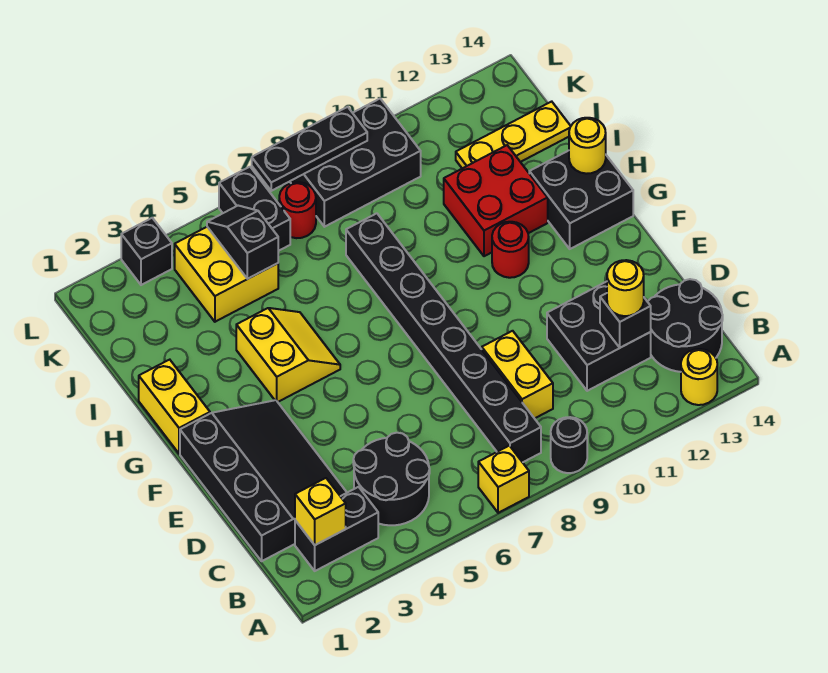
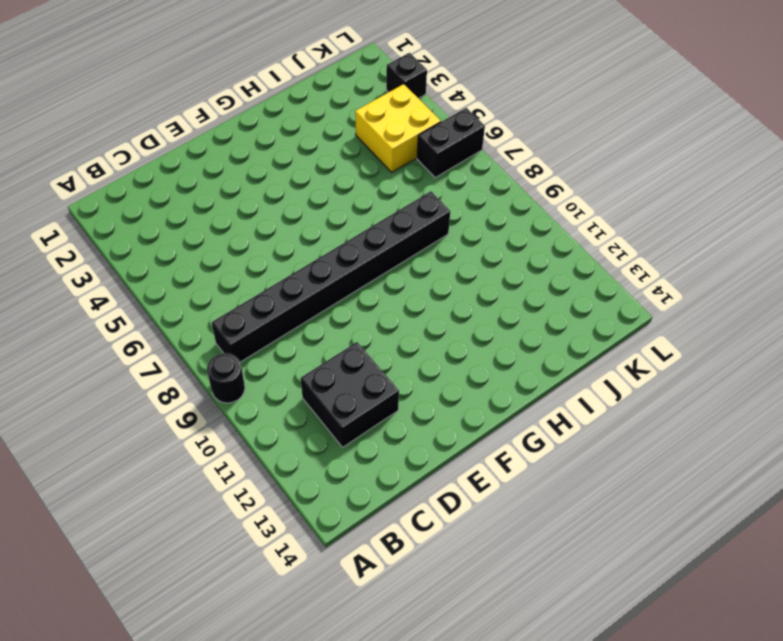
none -> yellow 1x1 brick [478,446,529,513]
none -> yellow 1x1 round brick [681,349,717,405]
none -> black 1x2 brick [295,487,378,571]

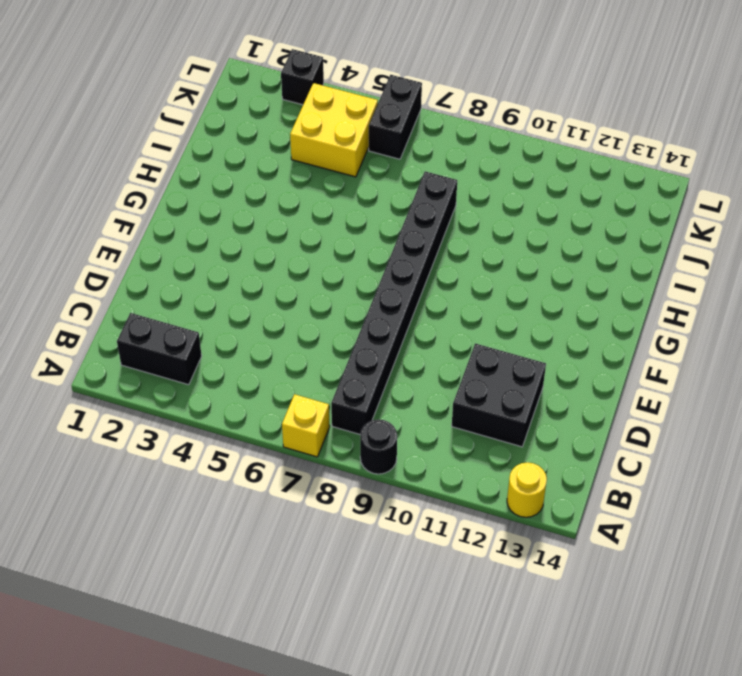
none -> black 2x2 round brick [353,433,430,525]
none -> black 2x2 round brick [648,279,723,372]
none -> black 3x4 slope [180,400,347,561]

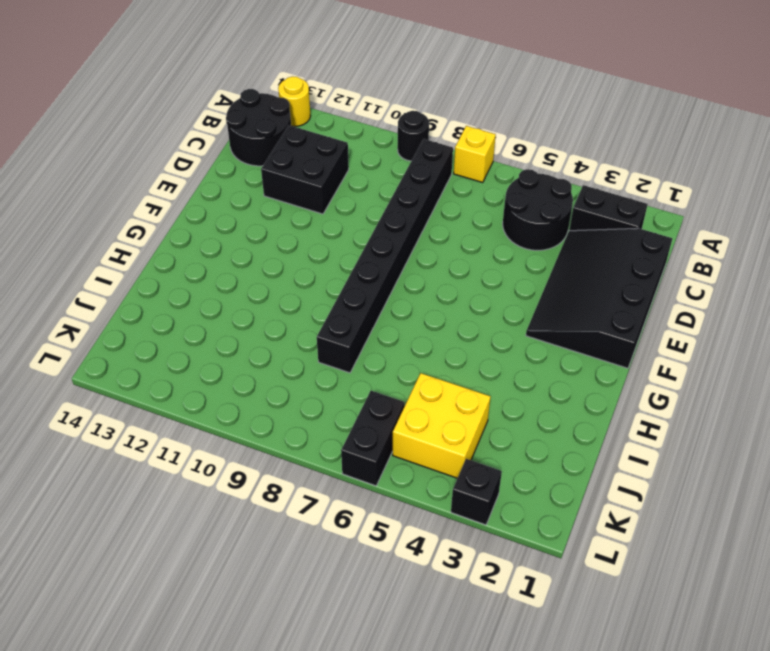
none -> yellow 1x2 brick [482,331,553,418]
none -> yellow 1x2 brick [139,360,210,454]
none -> yellow 2x2 slope [236,308,340,402]

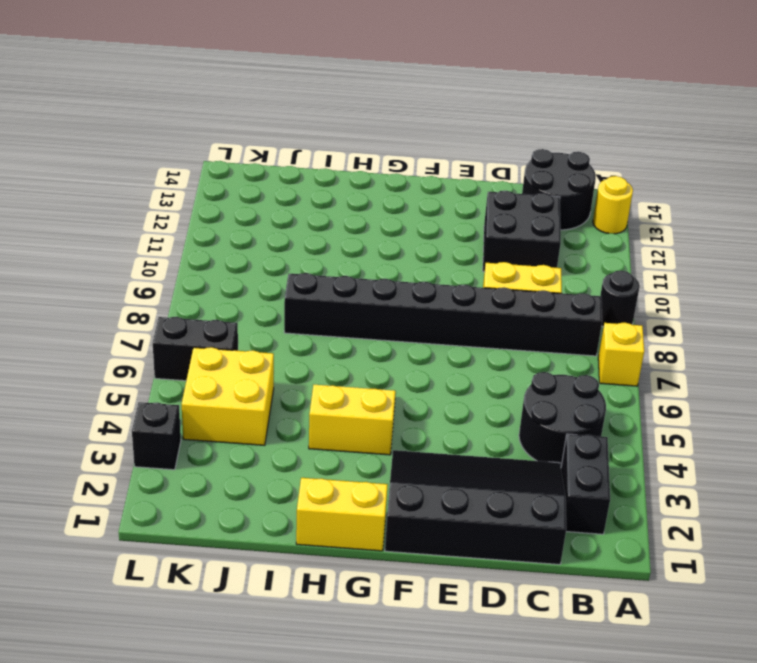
none -> red 1x1 round brick [492,222,529,278]
none -> black 2x2 brick [529,151,633,249]
none -> red 2x2 brick [444,145,548,256]

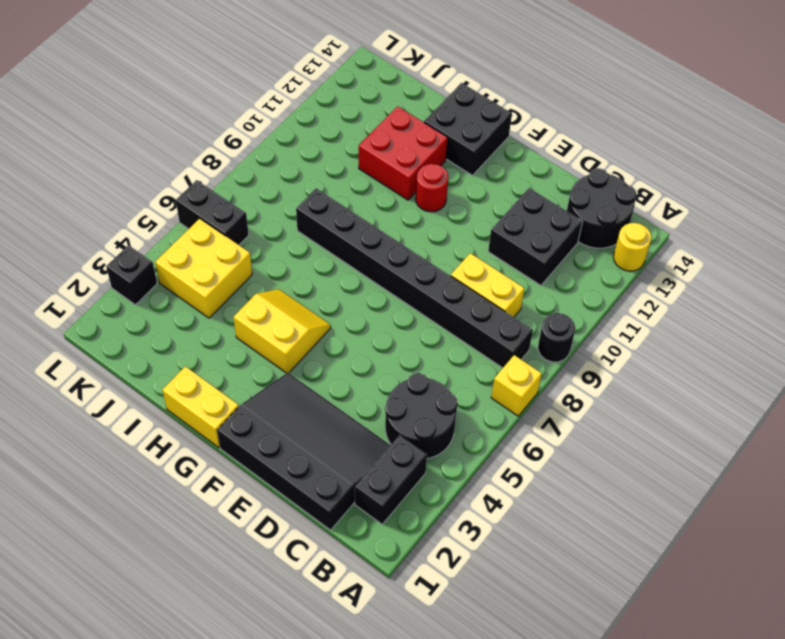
none -> yellow 1x3 plate [456,101,571,168]
none -> red 1x1 round brick [279,182,316,238]
none -> black 2x3 brick [290,99,421,227]

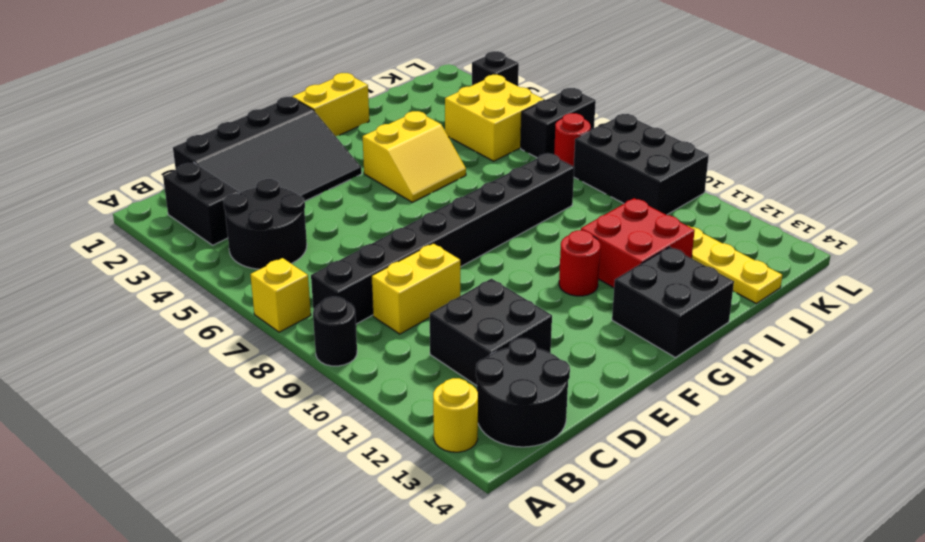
none -> yellow 1x1 brick [295,478,346,545]
none -> black 1x1 brick [600,293,651,348]
none -> yellow 1x1 round brick [569,118,606,174]

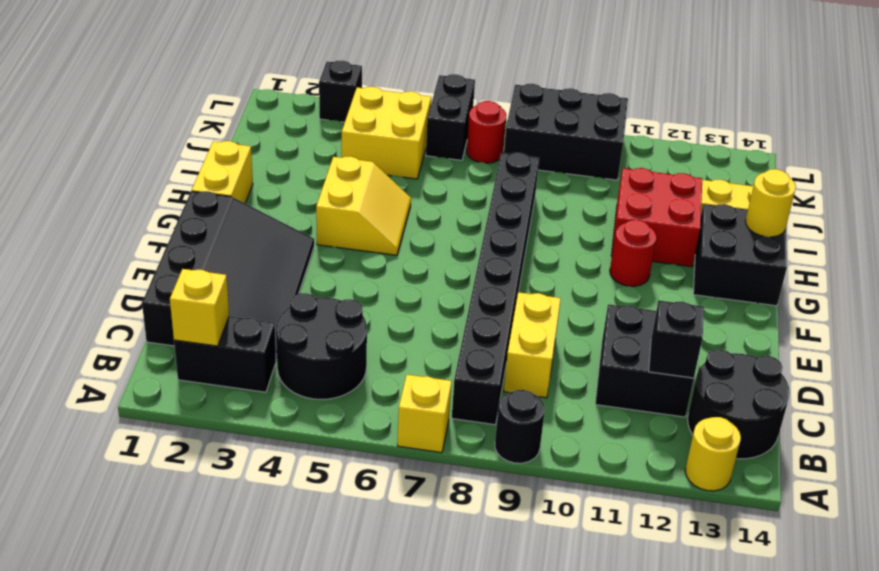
none -> black 1x2 slope [207,206,278,279]
none -> black 1x3 plate [252,107,367,191]
none -> yellow 1x1 round brick [607,260,644,316]

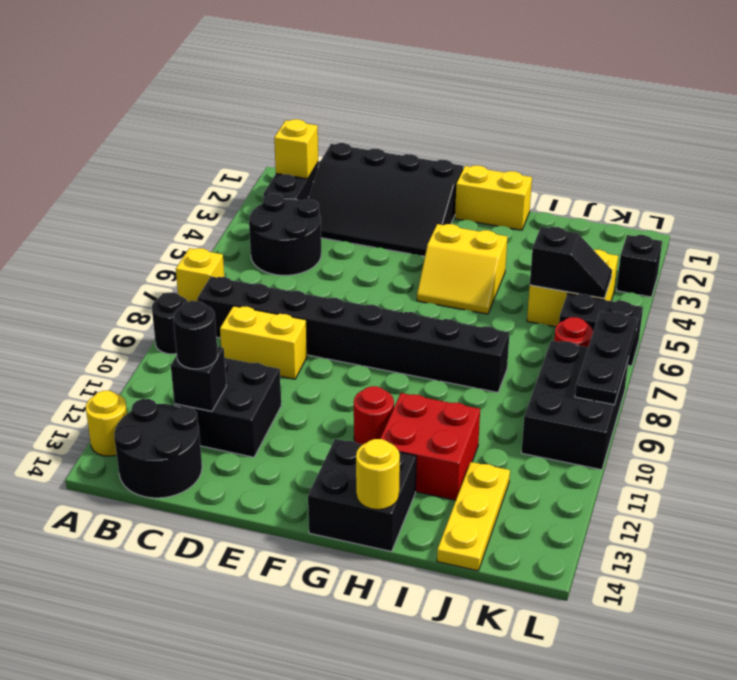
black 1x1 round brick [173,301,218,369] -> yellow 1x1 round brick [607,260,644,316]

